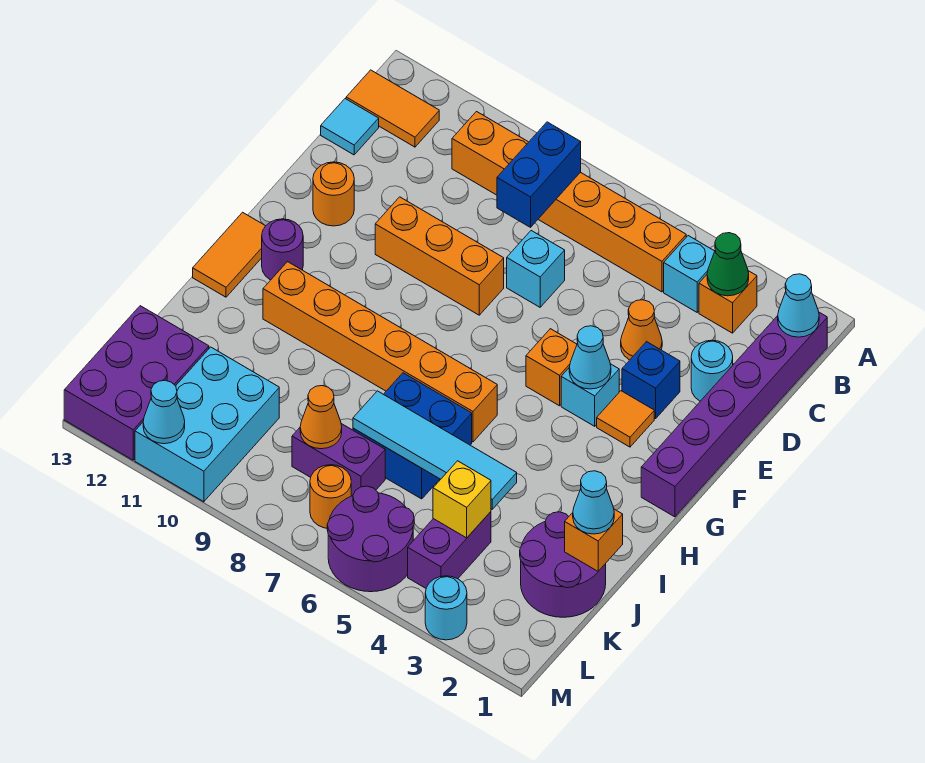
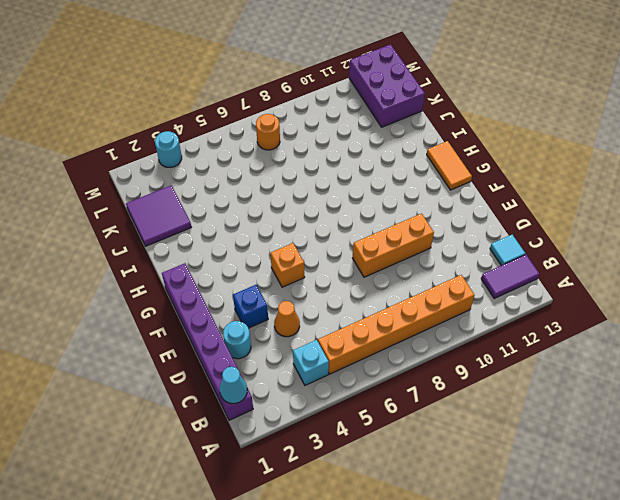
purple 1x2 tile [481,255,539,298] -> orange 1x2 tile [346,70,439,147]
purple 2x2 tile [126,185,191,246] -> purple 2x2 round brick [520,512,606,617]
none -> orange 1x1 brick [699,271,757,333]
none -> cyan 1x1 brick [507,231,565,307]
none -> orange 1x1 round brick [313,162,354,226]
none -> orange 1x1 tile [597,391,654,447]

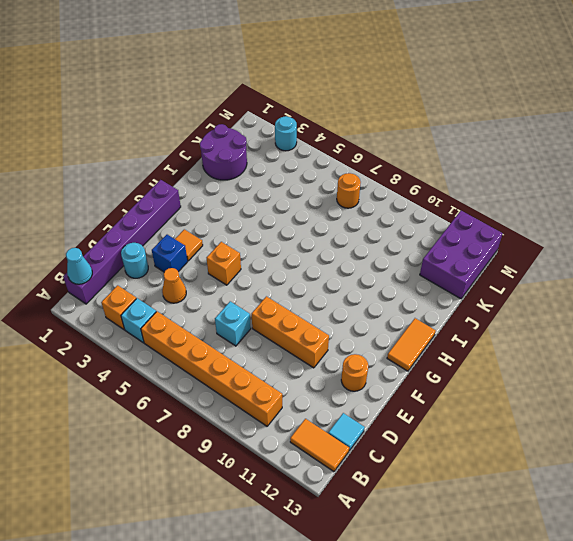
none -> cyan 1x1 brick [561,364,619,426]
none -> purple 1x1 round brick [262,219,303,280]
none -> orange 1x6 brick [263,262,497,442]
none -> blue 2x2 brick [353,373,472,499]

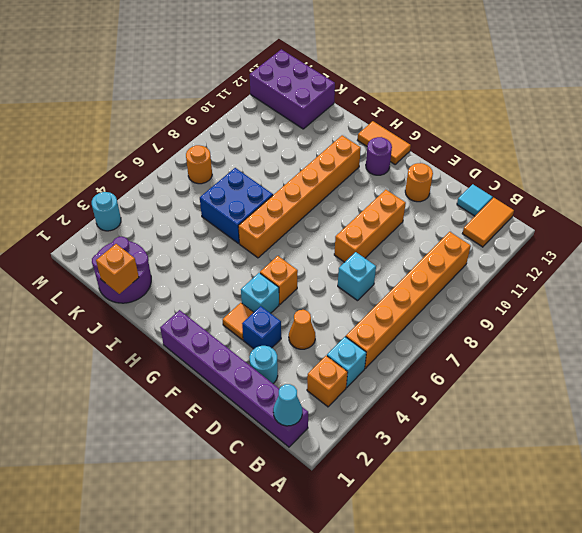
none -> purple 1x2 brick [408,512,491,588]
none -> purple 1x2 brick [292,424,385,496]
none -> cyan 2x3 brick [135,347,279,502]
none -> purple 2x2 round brick [327,486,414,592]

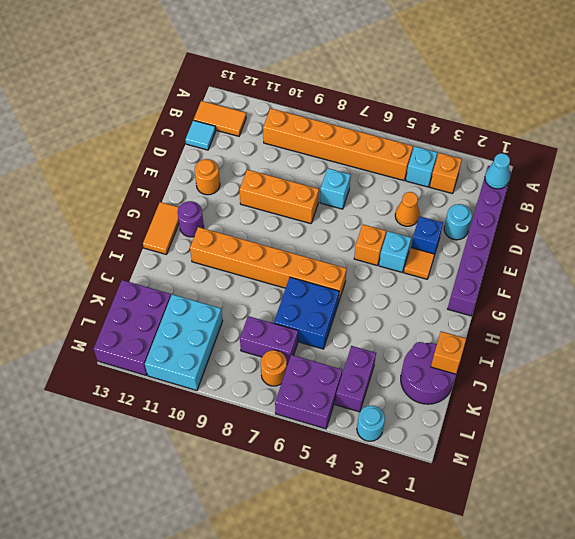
purple 2x2 brick [275,355,342,429] -> purple 2x2 round brick [327,486,414,592]
none -> green 1x1 cone [707,233,749,296]
none -> blue 1x2 brick [497,122,581,227]
none -> cyan 1x1 cone [569,326,611,389]
none -> cyan 1x4 tile [353,391,517,509]

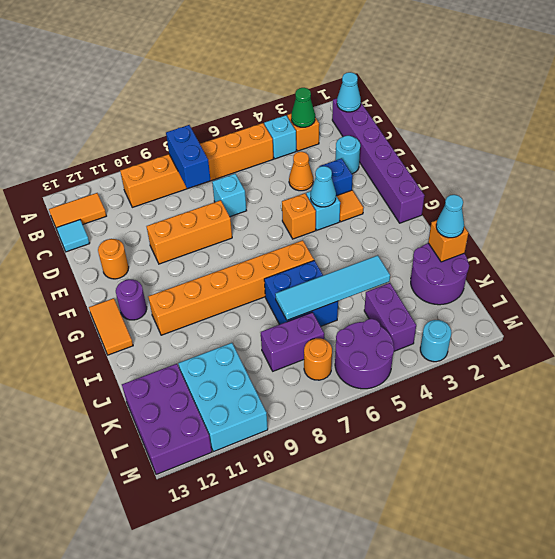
none -> yellow 1x1 brick [433,461,491,538]
none -> orange 1x1 cone [300,386,342,449]
none -> cyan 1x1 cone [143,380,185,444]

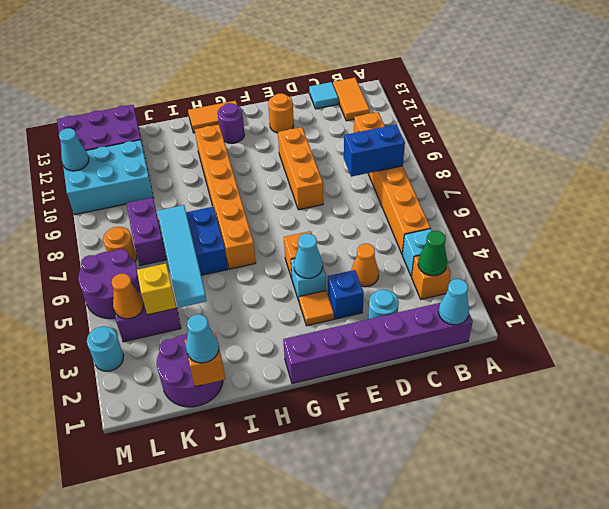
orange 1x1 cone [112,274,144,319] -> orange 1x1 cone moved to [300,386,342,449]
none -> cyan 1x1 brick [507,231,565,307]

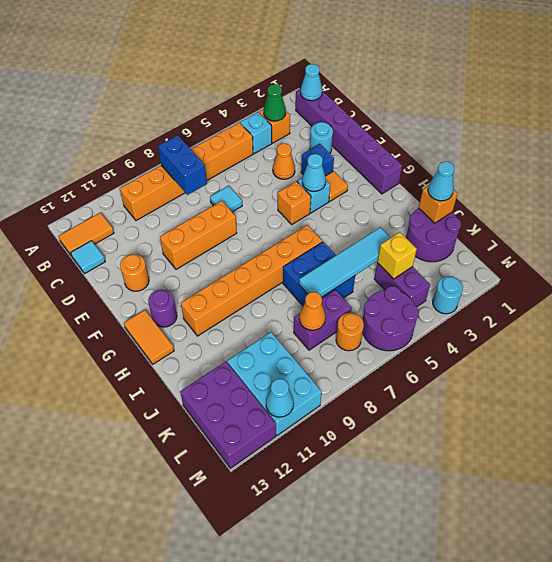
cyan 1x1 tile [210,186,242,212] -> cyan 1x1 brick [507,231,565,307]

